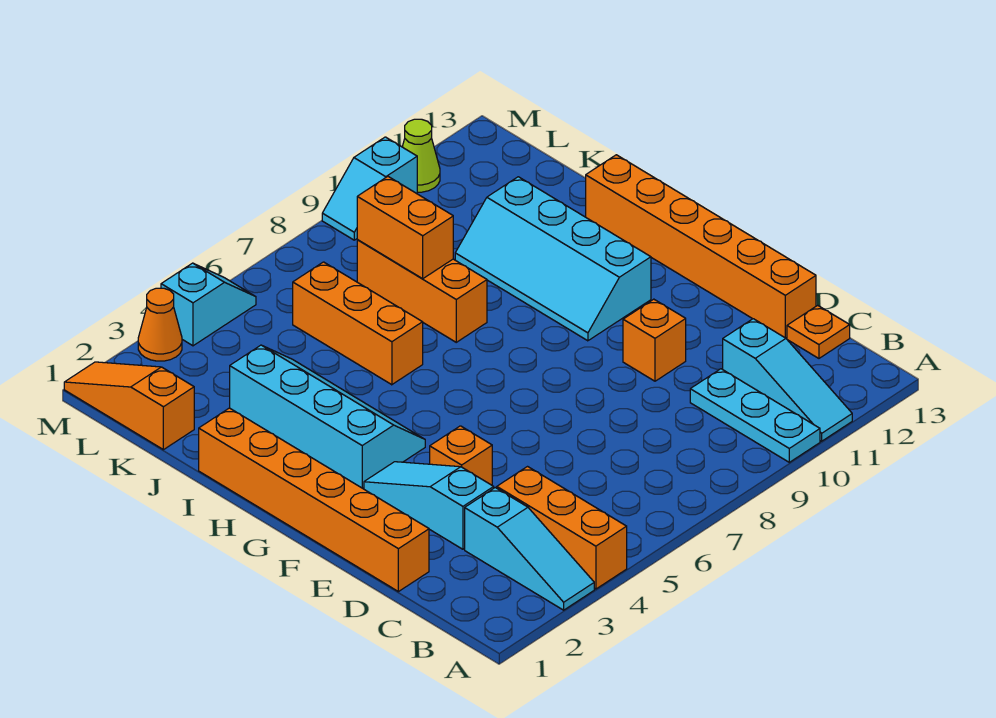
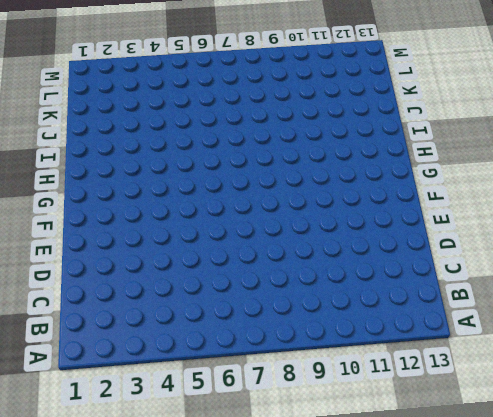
none -> cyan 1x3 slope [465,488,594,610]
none -> orange 1x3 brick [497,467,627,589]
none -> cyan 1x3 plate [690,369,820,462]

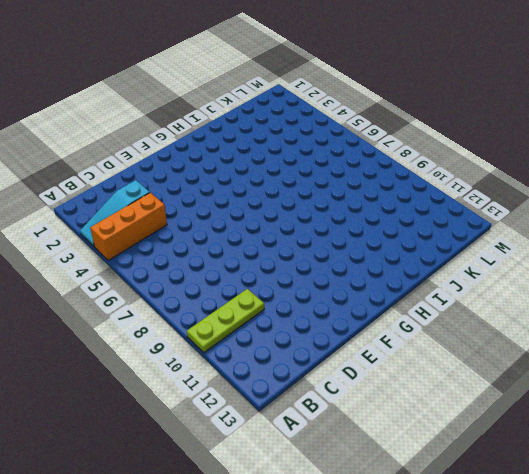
lime 1x3 plate [187,289,264,353] -> cyan 1x3 plate [690,369,820,462]
none -> cyan 1x3 slope [723,319,852,441]
none -> orange 1x1 plate [787,305,850,358]
none -> orange 1x6 brick [199,408,429,592]

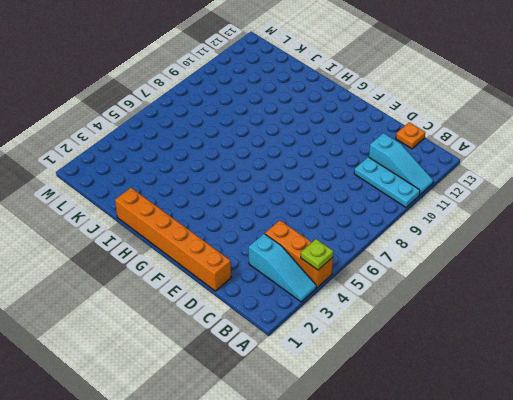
lime 1x1 plate [301,239,334,270] -> none
none -> cyan 1x3 slope [364,462,494,549]
none -> orange 1x6 brick [586,155,816,338]
none -> orange 1x1 brick [430,426,492,485]

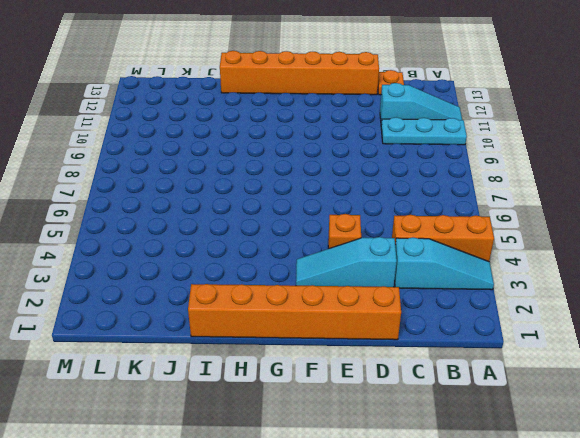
none -> orange 1x1 brick [623,299,686,381]
none -> cyan 2x4 slope [230,345,425,488]
none -> cyan 2x4 slope [455,177,651,341]

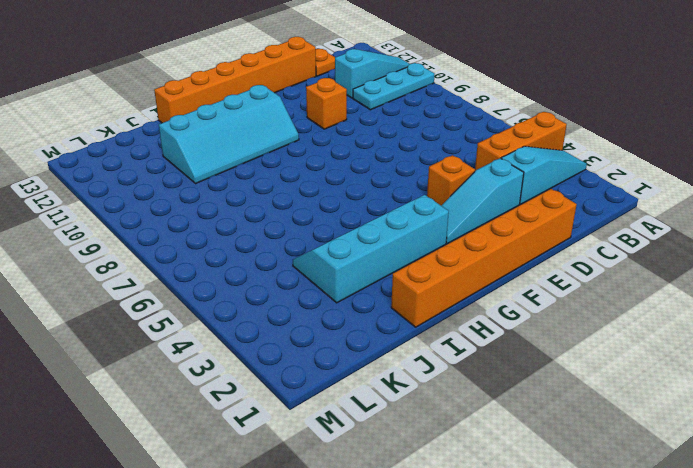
none -> orange 1x3 brick [293,262,423,385]
none -> orange 1x3 brick [357,240,487,342]
none -> orange 1x3 slope [64,362,194,450]

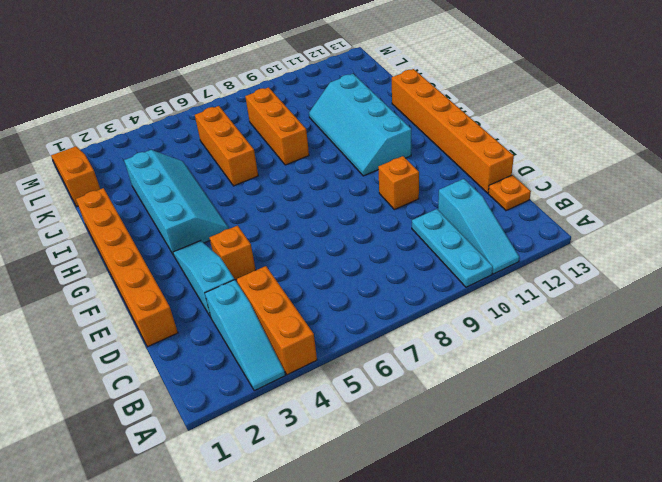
none -> orange 1x1 cone [138,288,182,361]
none -> cyan 1x2 slope [161,263,256,346]
none -> cyan 1x2 slope [322,137,417,240]

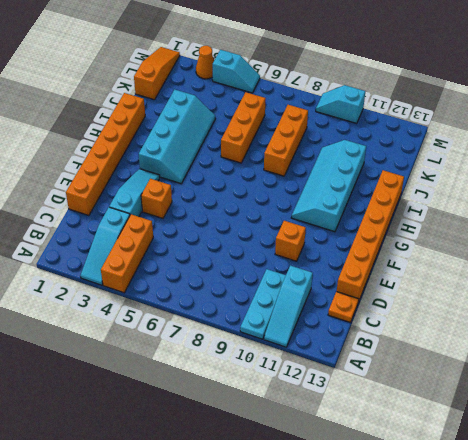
none -> lime 1x1 cone [402,119,440,192]
none -> orange 1x2 brick [357,177,453,279]

